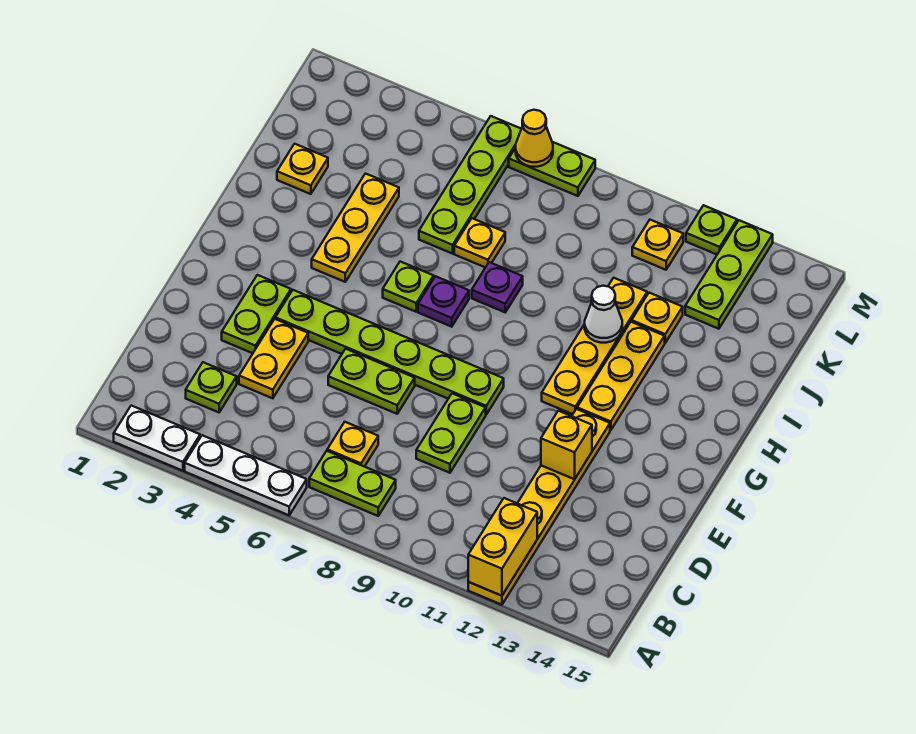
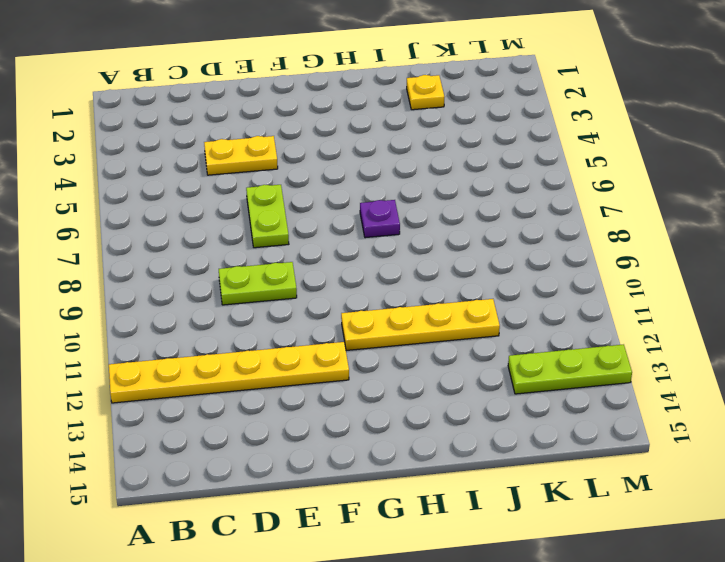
none -> white 1x2 plate [114,406,200,471]
none -> white 1x3 plate [185,435,307,515]
none -> lime 1x2 plate [309,451,396,516]

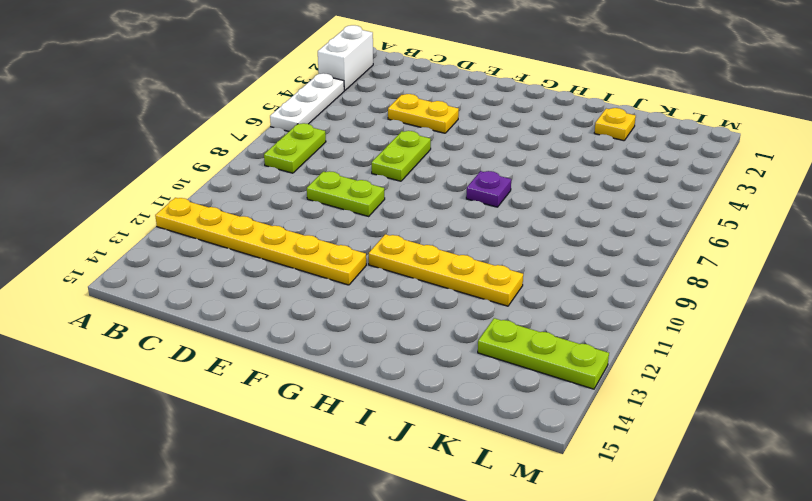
white 1x2 brick [318,25,373,91] -> white 1x2 plate [114,406,200,471]
none -> lime 1x1 plate [186,362,237,412]
none -> yellow 1x1 plate [327,422,378,467]
none -> lime 1x2 plate [222,275,291,353]

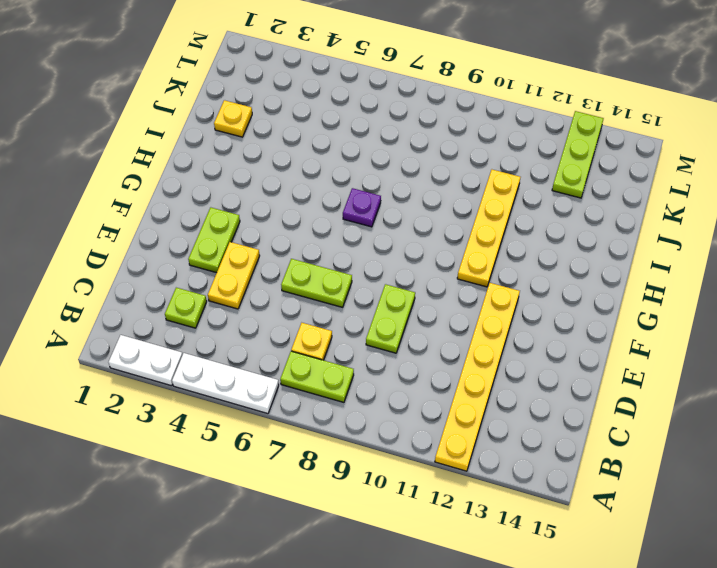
none -> lime 1x6 plate [275,290,504,414]
none -> yellow 1x3 plate [577,322,665,430]
none -> yellow 1x3 plate [312,174,399,282]

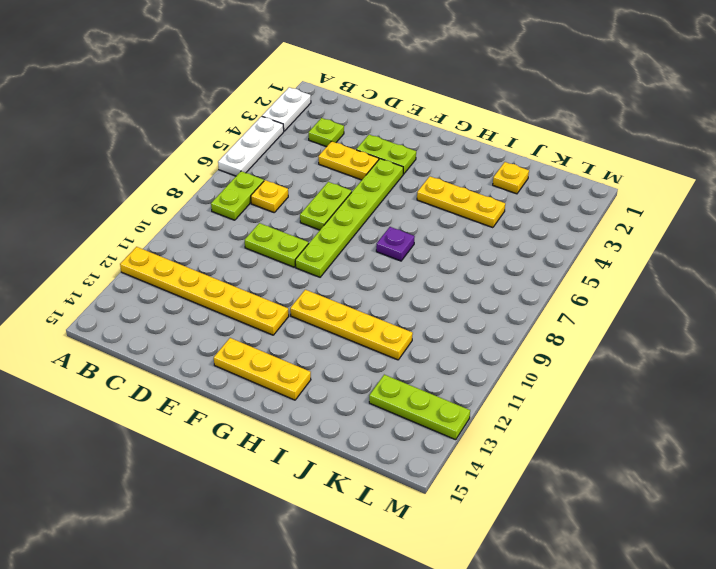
yellow 1x3 plate [214,338,311,400] -> yellow 1x3 plate moved to [577,322,665,430]
none -> lime 1x1 plate [383,262,434,312]
none -> purple 1x1 plate [472,262,523,312]
none -> lime 1x4 plate [419,116,521,254]

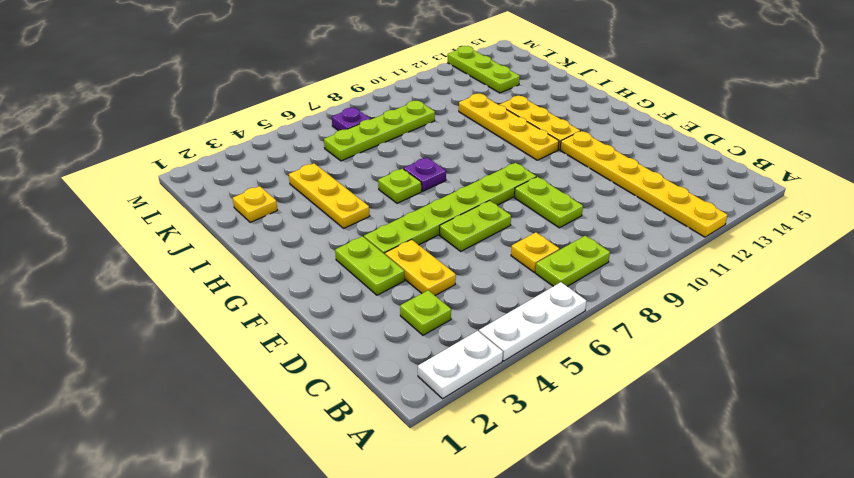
lime 1x4 plate [324,101,435,161] -> lime 1x4 plate turned to [419,116,521,254]
purple 1x1 plate [332,108,371,131] -> purple 1x1 plate moved to [472,262,523,312]
none -> yellow 1x1 plate [454,218,505,267]
none -> yellow 1x1 plate [632,293,683,343]
none -> yellow 1x1 plate [632,220,683,270]

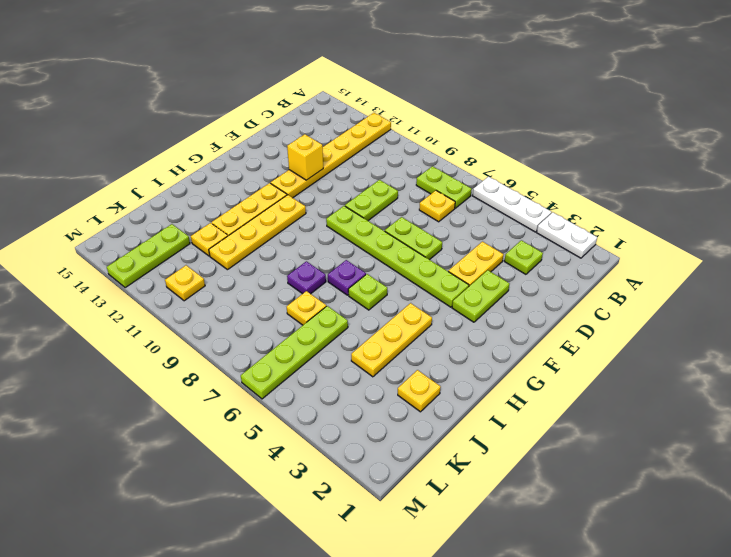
none -> lime 1x2 plate [509,142,595,196]
none -> lime 1x1 plate [686,205,737,254]
none -> yellow 1x2 brick [468,498,537,596]

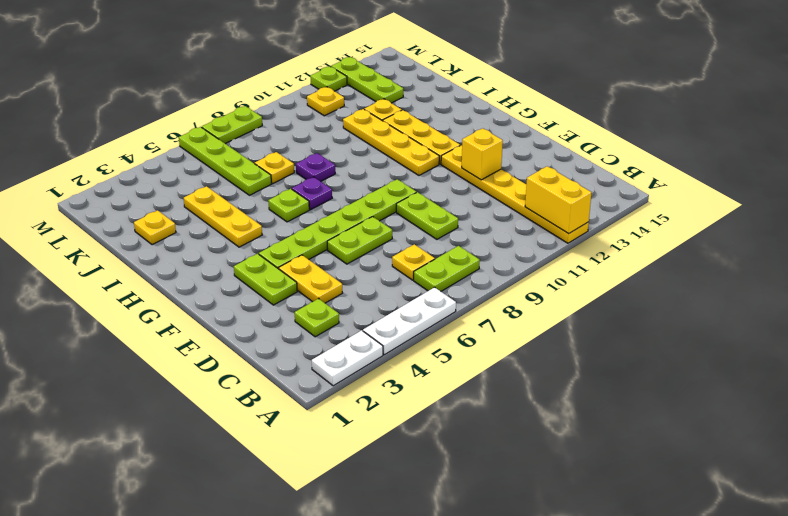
none -> white 1x1 cone [585,286,622,343]
none -> yellow 1x1 cone [516,110,553,167]

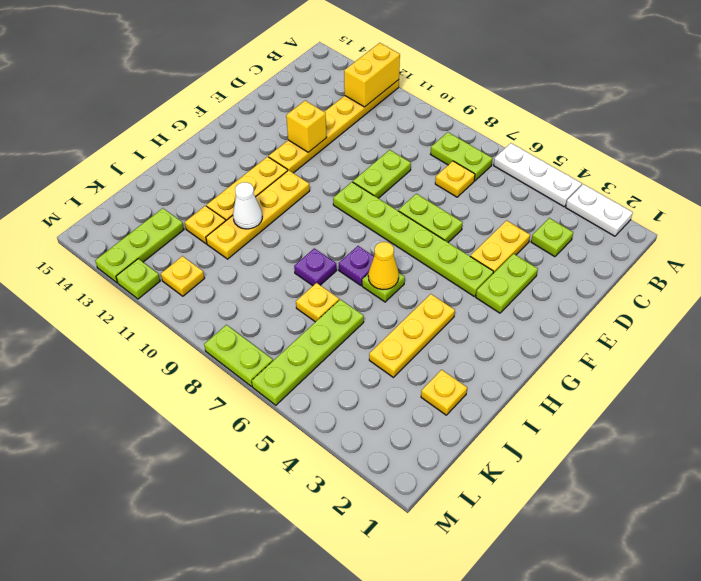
yellow 1x1 cone [368,242,399,290] -> yellow 1x1 cone moved to [516,110,553,167]

